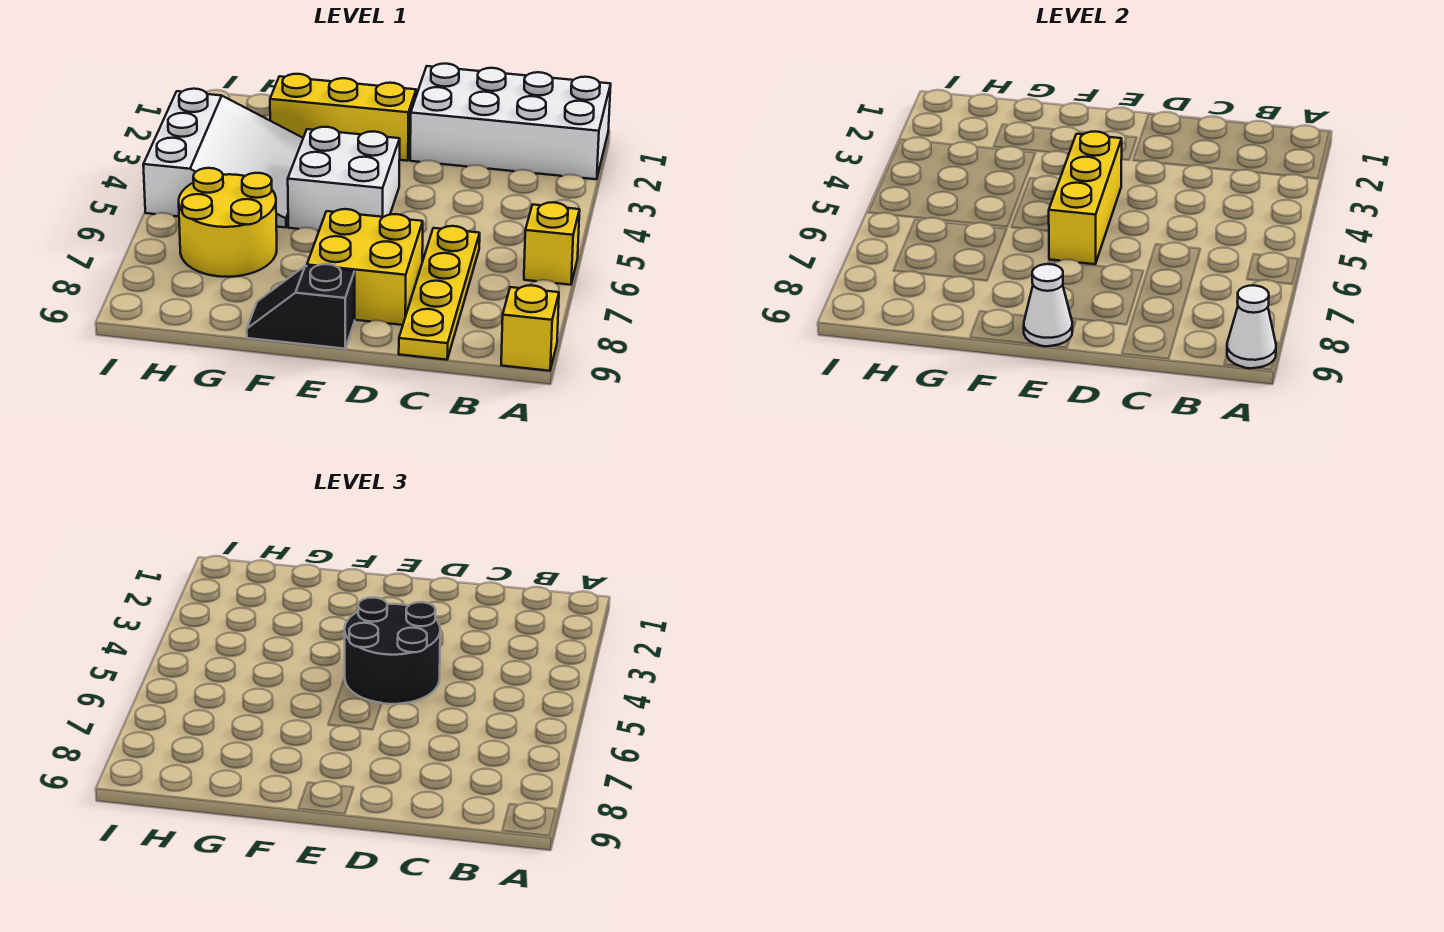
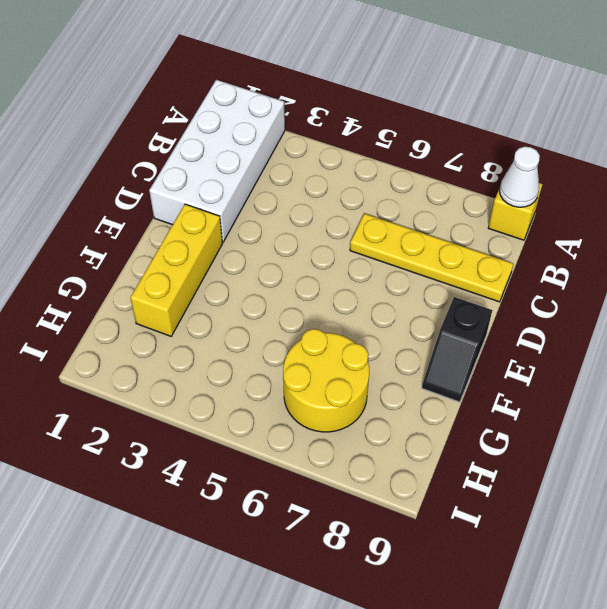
none -> yellow 1x1 brick [524,202,580,285]
none -> yellow 2x2 brick [307,209,423,325]
none -> white 2x2 brick [288,127,400,231]

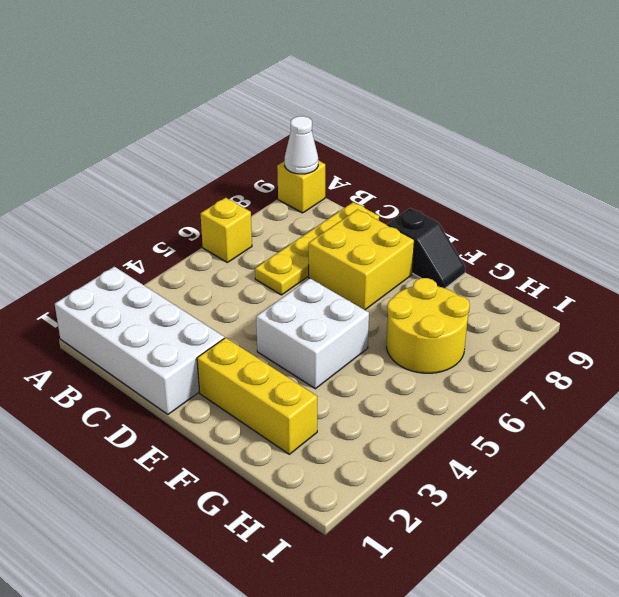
none -> white 3x3 slope [143,89,303,228]
none -> yellow 1x3 brick [1049,132,1122,264]
none -> white 1x1 cone [1024,264,1073,346]

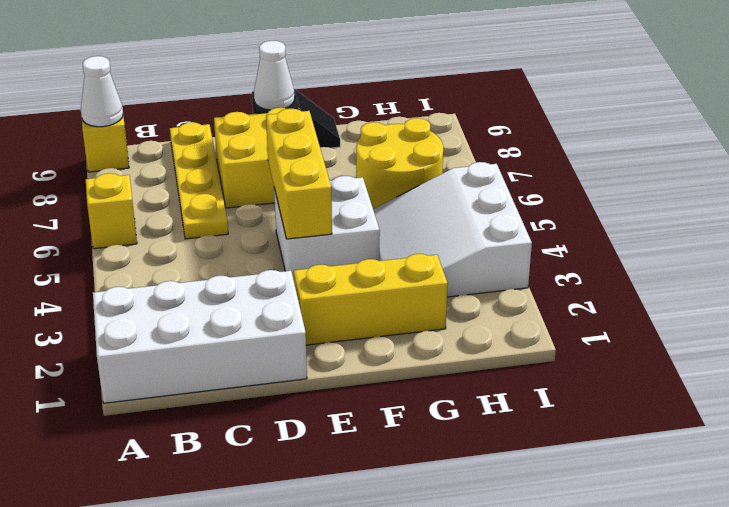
none -> black 2x2 round brick [345,598,440,704]

